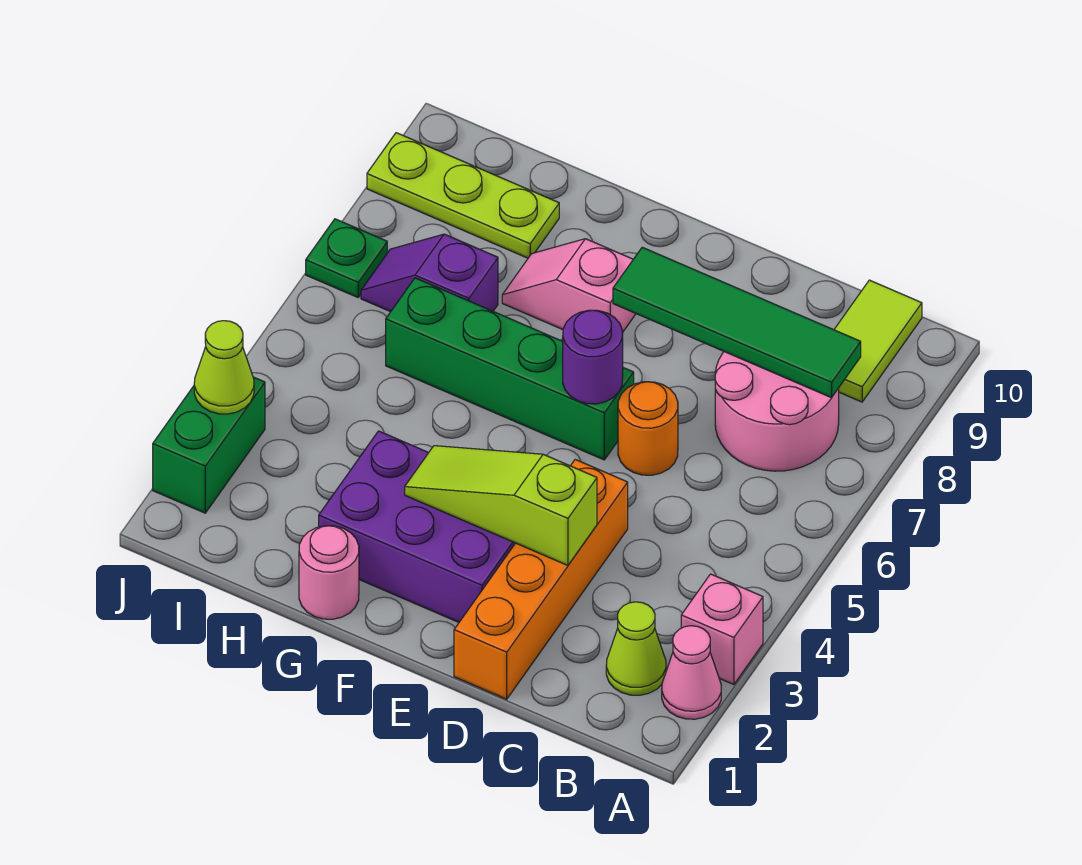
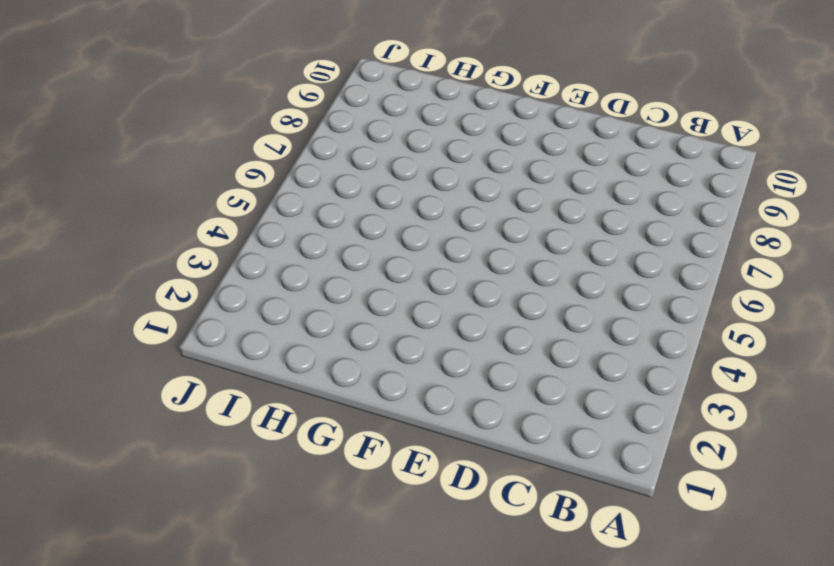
none -> pink 1x1 cone [662,626,721,719]
none -> pink 1x1 brick [681,574,763,685]
none -> lime 1x1 cone [606,602,666,695]

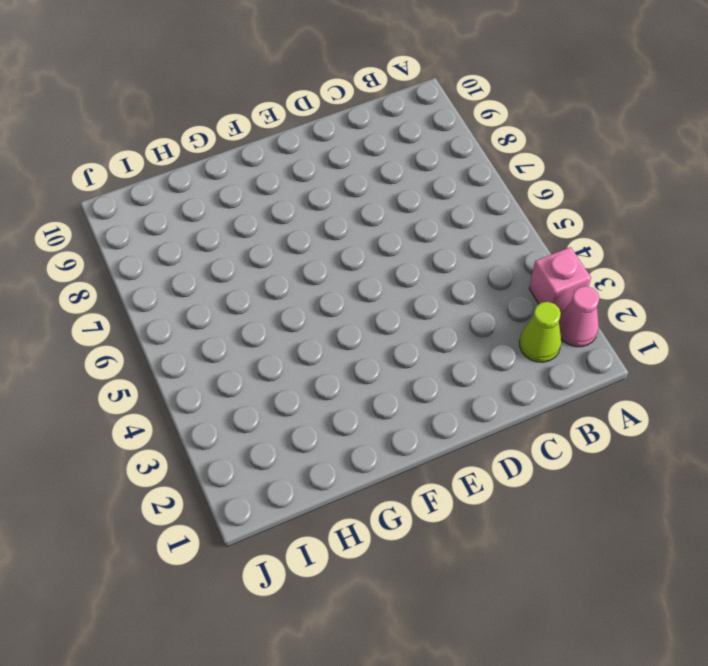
none -> pink 2x2 round brick [715,352,839,471]
none -> lime 1x2 tile [834,280,922,402]
none -> orange 1x4 brick [454,460,628,699]

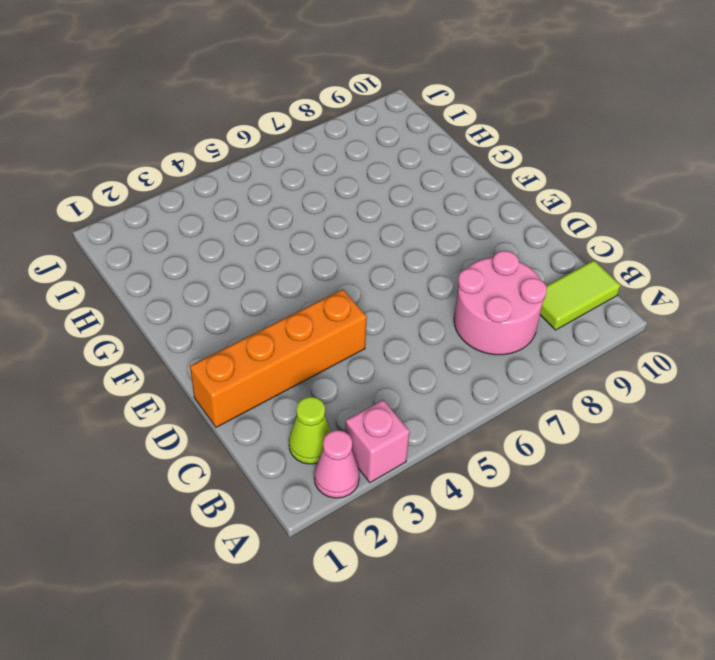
none -> orange 1x1 round brick [618,382,678,475]
none -> purple 2x3 brick [319,431,515,622]
none -> green 1x4 brick [386,278,634,460]

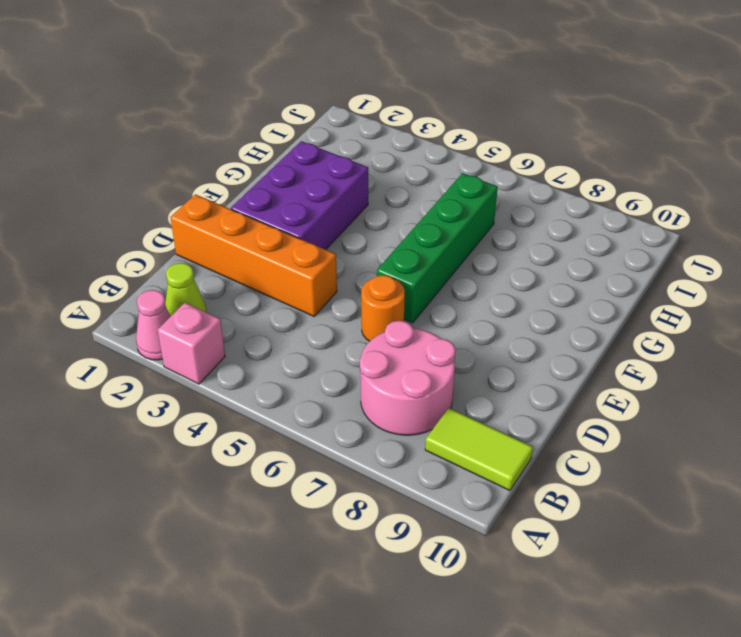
none -> pink 1x2 slope [502,239,636,331]
none -> pink 1x1 round brick [299,526,359,619]
none -> purple 1x2 slope [361,234,498,312]

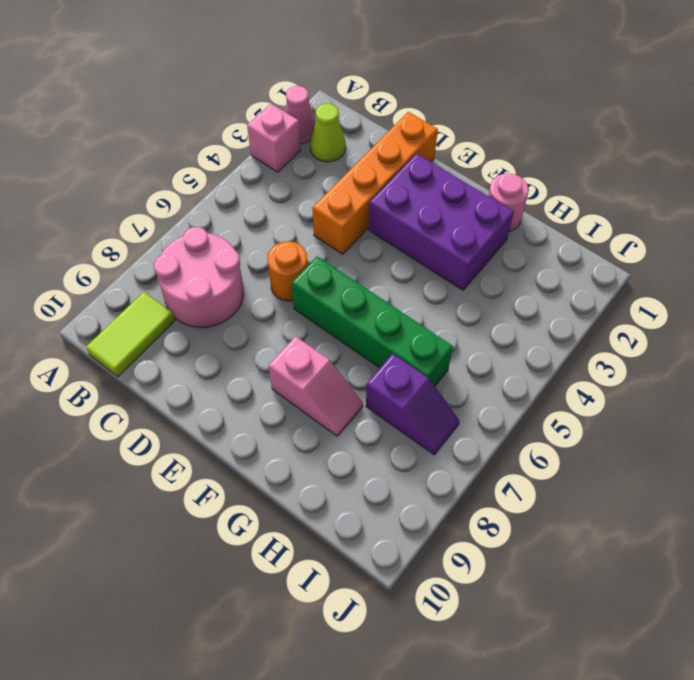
none -> lime 1x3 plate [367,133,559,258]
none -> green 1x2 brick [153,377,265,513]
none -> green 1x1 plate [306,219,387,297]

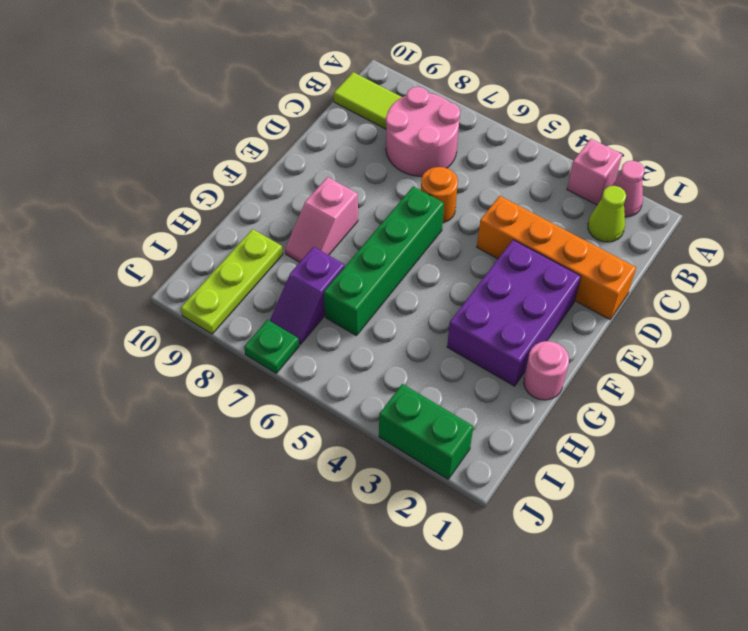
none -> green 1x4 tile [613,247,861,398]
none -> lime 1x3 slope [405,446,597,565]
none -> purple 1x1 round brick [563,310,623,404]

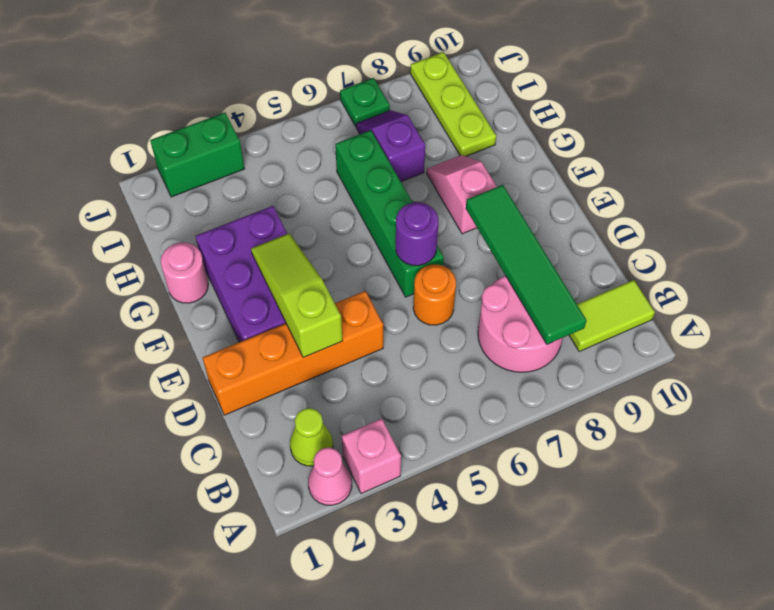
none -> lime 1x1 cone [194,321,254,414]

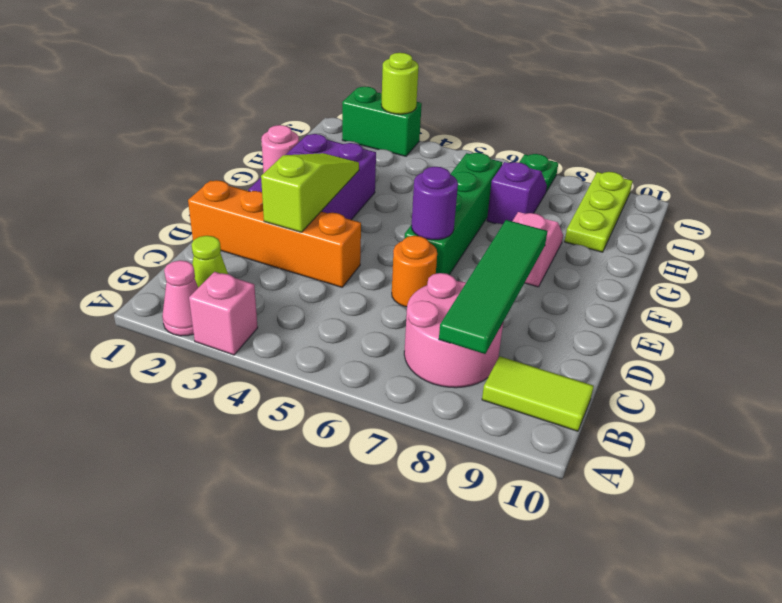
lime 1x1 round brick [381,53,419,114] -> lime 1x1 cone [194,321,254,414]

